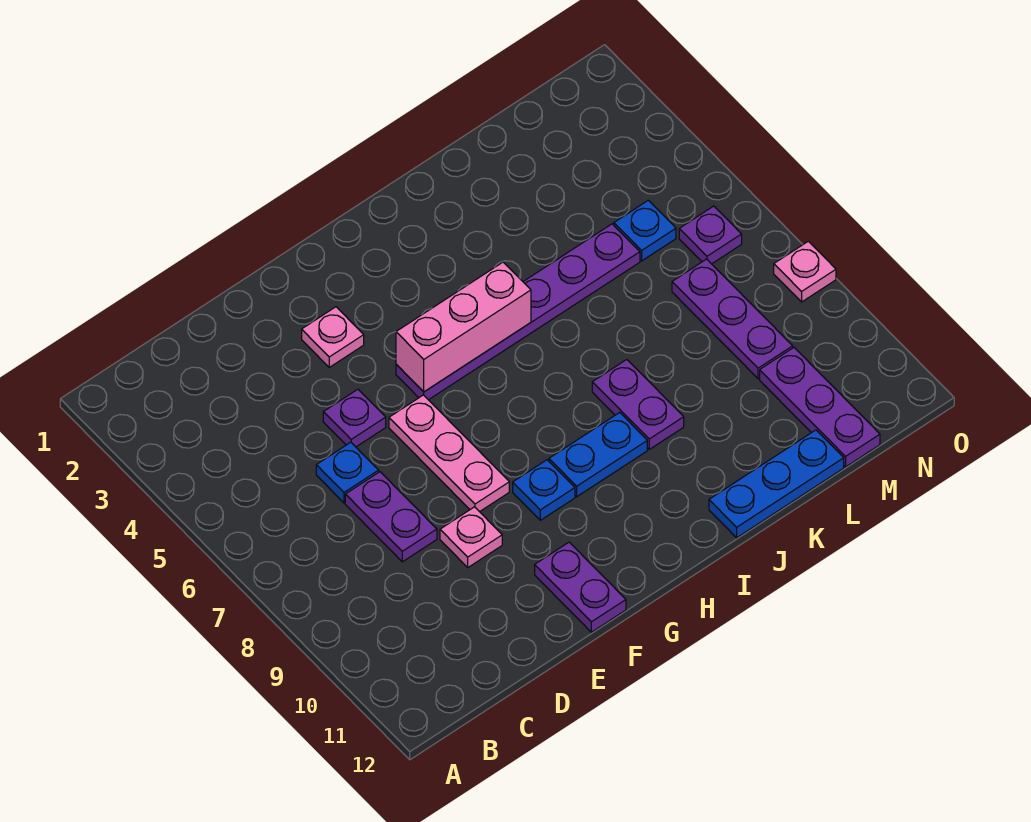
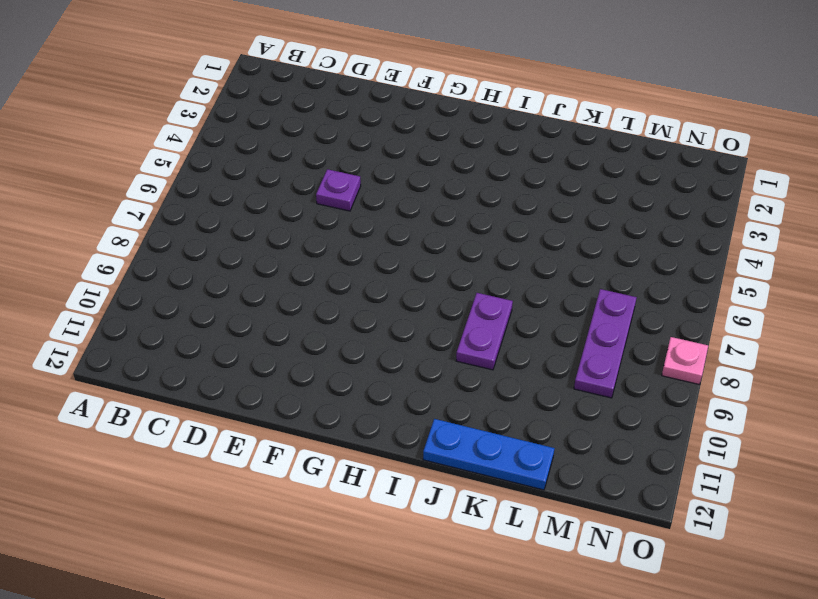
none -> blue 1x1 plate [316,442,379,503]
none -> purple 1x2 plate [345,472,437,562]
none -> pink 1x1 plate [440,507,502,567]

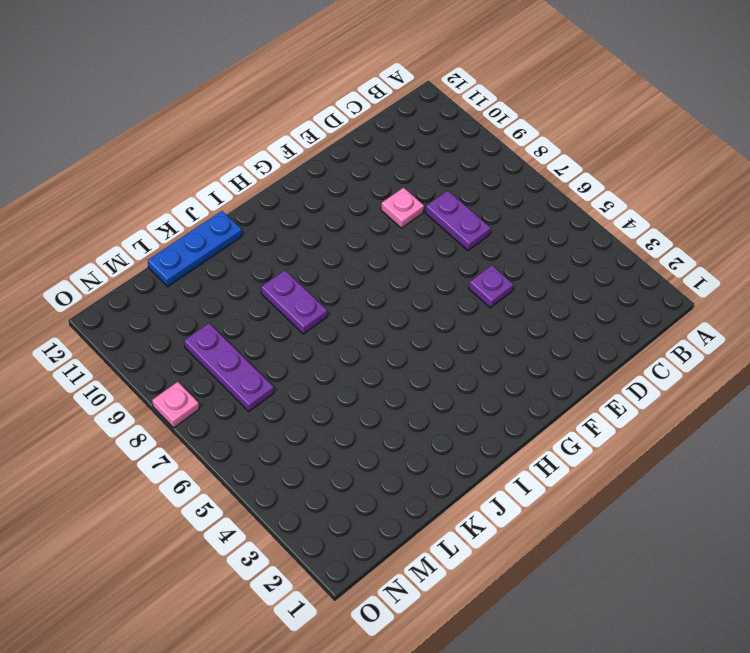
none -> blue 1x1 plate [316,442,379,503]
none -> pink 1x1 plate [302,307,364,367]
none -> pink 1x3 plate [389,395,509,512]

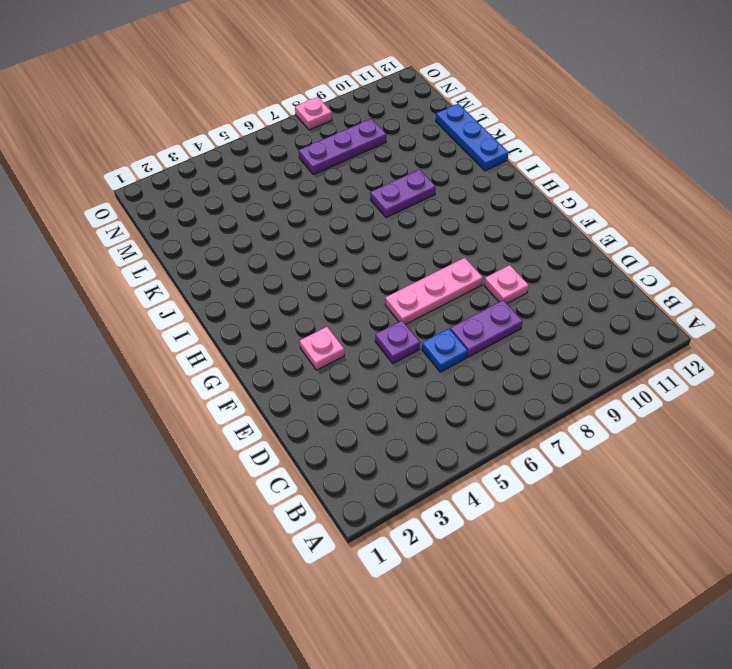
none -> purple 1x2 plate [535,542,626,632]
none -> purple 1x6 plate [396,224,640,400]
none -> blue 1x1 plate [513,460,575,520]

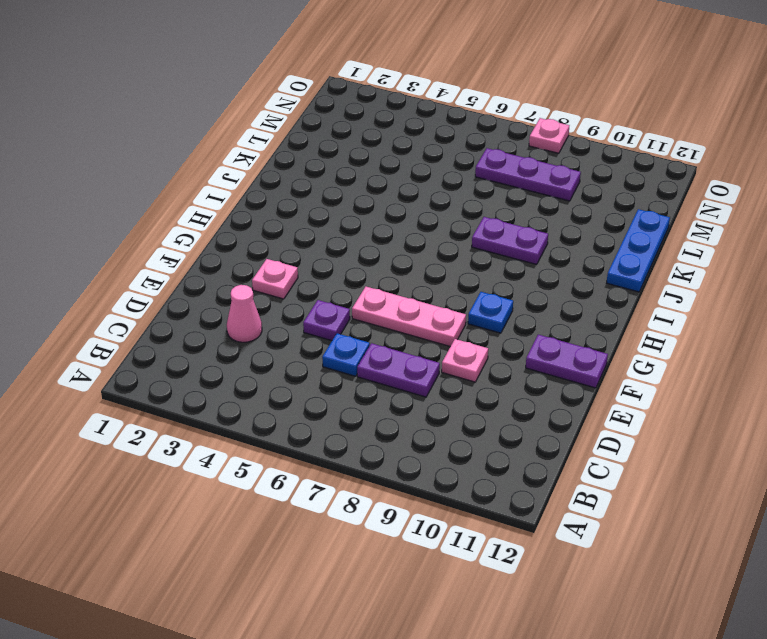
pink 1x1 cone [227,285,262,342] -> none
none -> purple 1x6 plate [396,224,640,400]
none -> blue 1x2 plate [549,412,647,497]
none -> blue 1x1 plate [614,200,676,261]

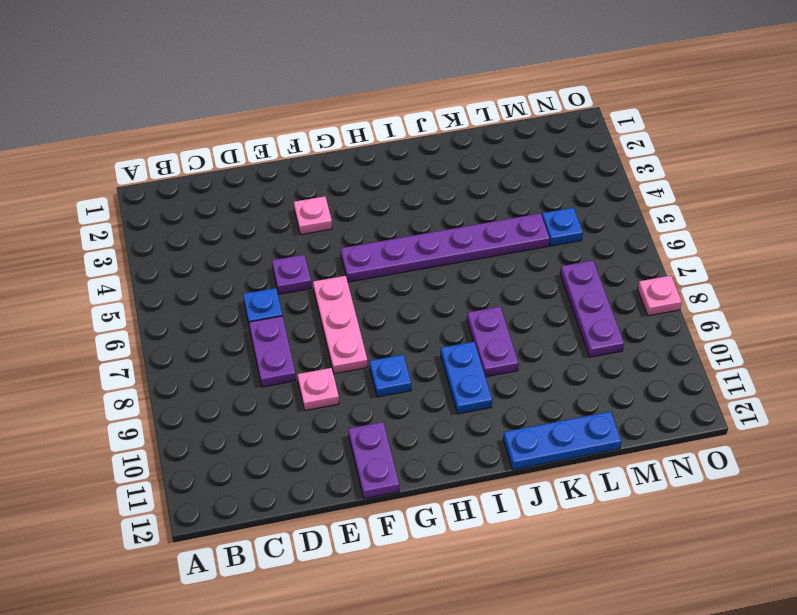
blue 1x2 plate [441,342,492,414] -> blue 1x2 plate turned to [549,412,647,497]
none -> purple 1x3 plate [760,348,880,467]
none -> purple 1x1 plate [679,206,742,264]
none -> pink 1x3 brick [396,262,531,392]

